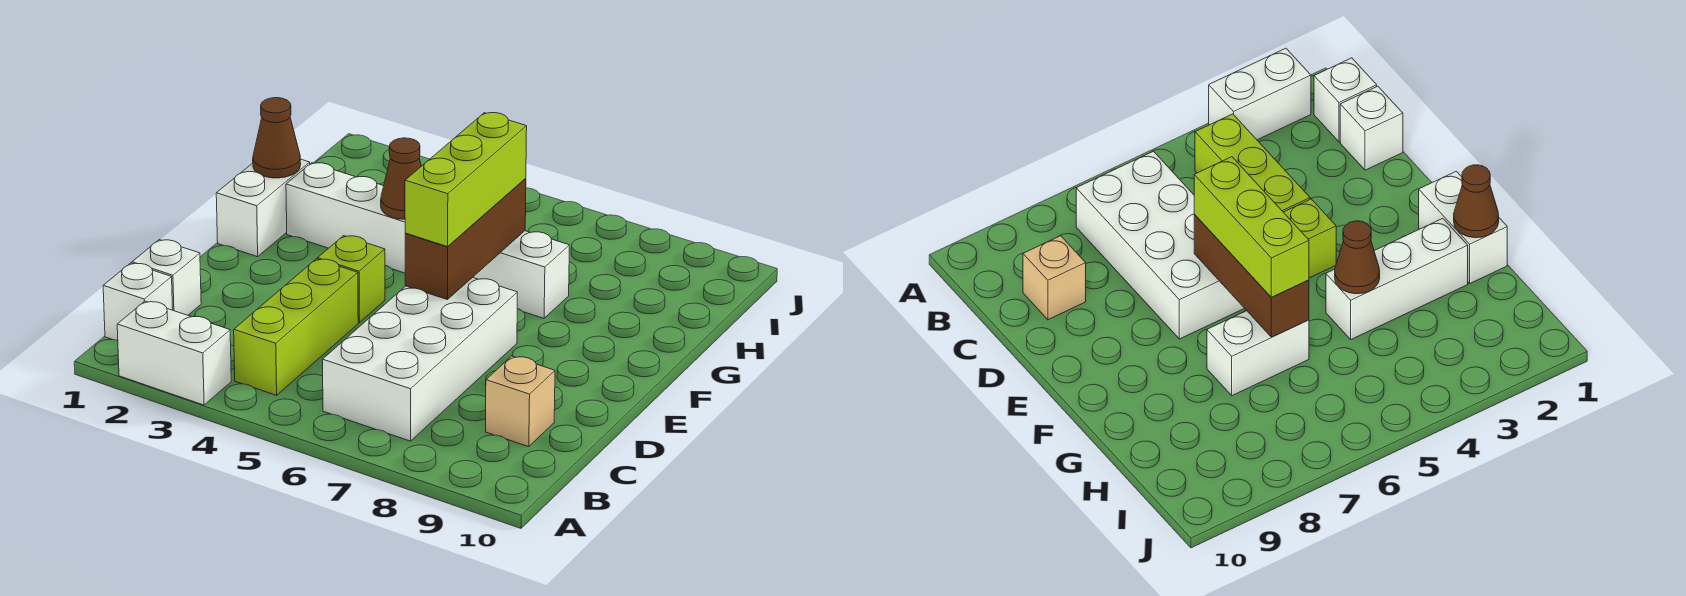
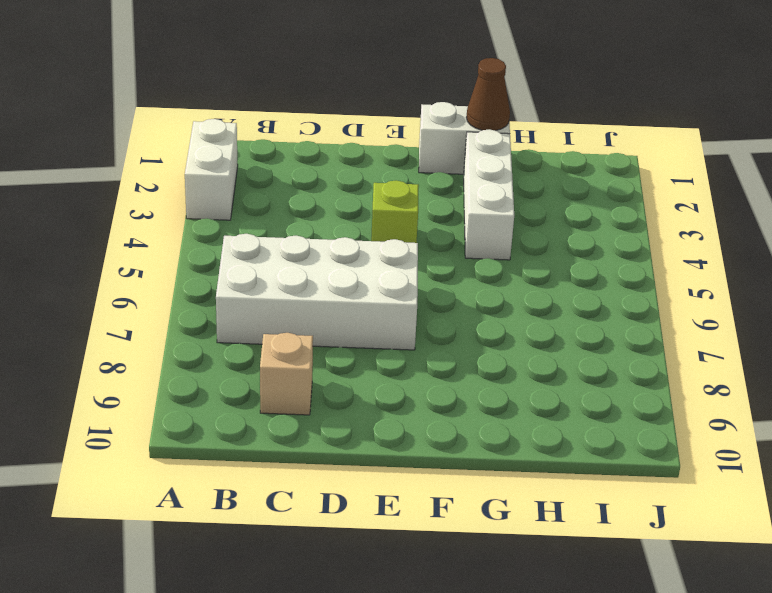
none -> white 1x1 brick [103,263,173,340]
none -> lime 1x3 brick [234,259,358,395]
none -> white 1x1 brick [132,240,201,315]

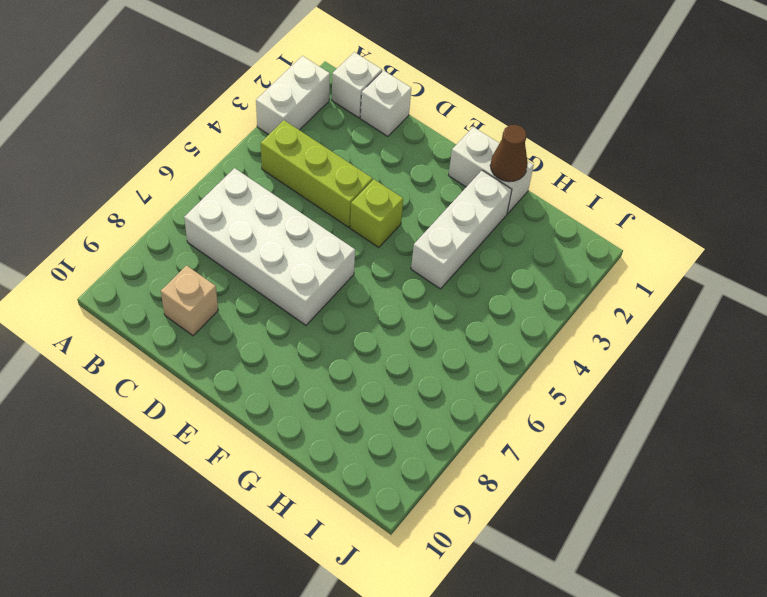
none -> white 1x2 brick [473,231,569,318]
none -> brown 1x3 brick [405,178,526,300]
none -> brown 1x1 cone [381,138,421,219]

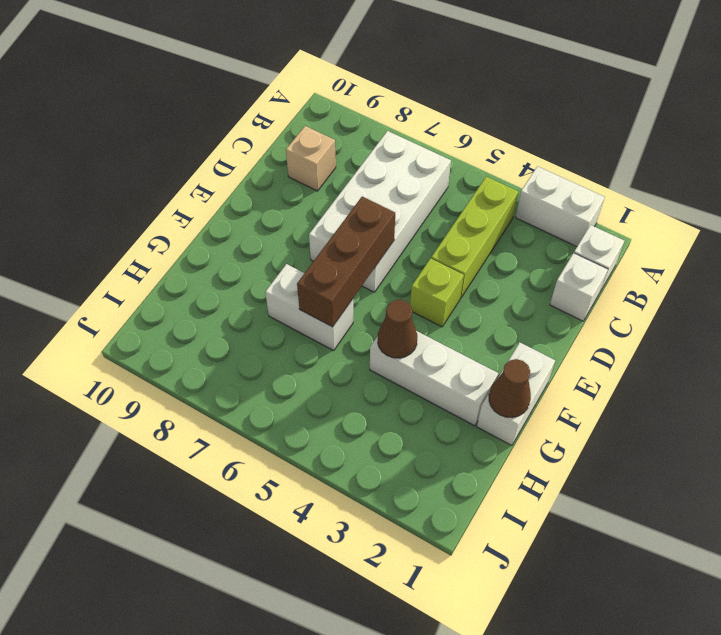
none -> lime 1x3 brick [405,113,527,247]

